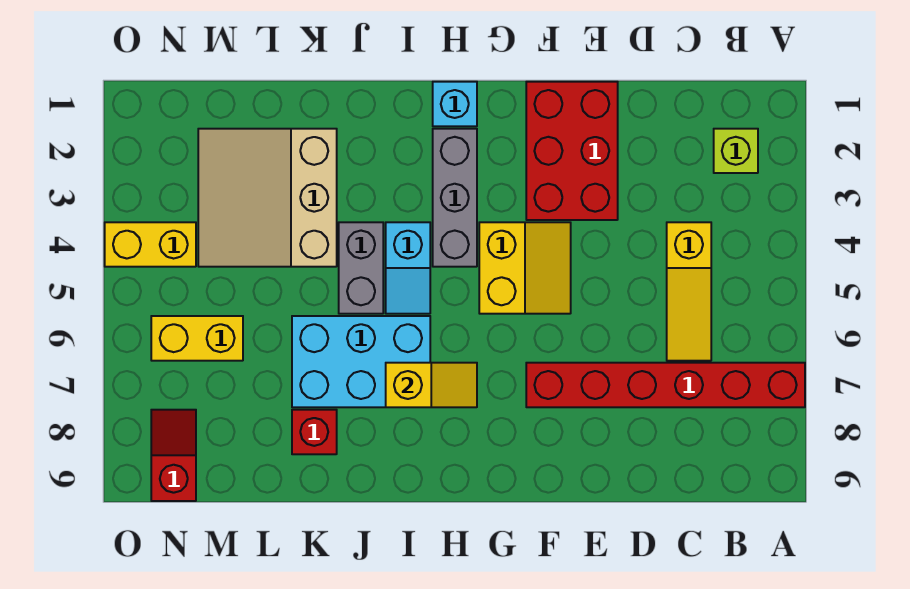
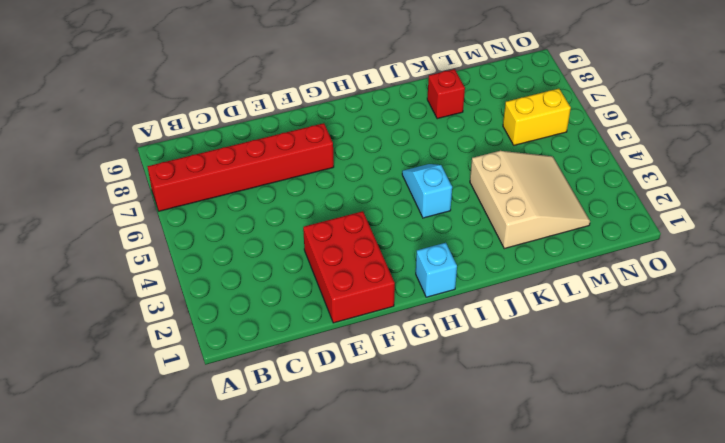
none -> lime 1x1 brick [714,129,758,173]
none -> yellow 1x3 slope [667,222,711,361]
none -> yellow 2x2 slope [479,222,571,314]

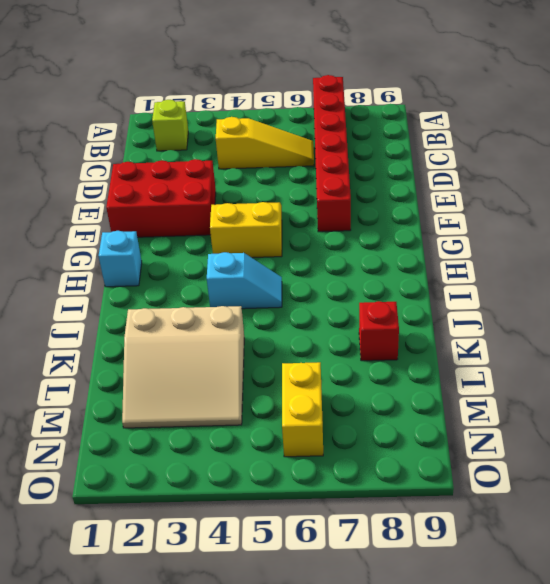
none -> grey 1x3 brick [433,129,477,267]
none -> cyan 2x3 brick [292,316,430,407]
none -> grey 1x2 brick [339,222,383,314]

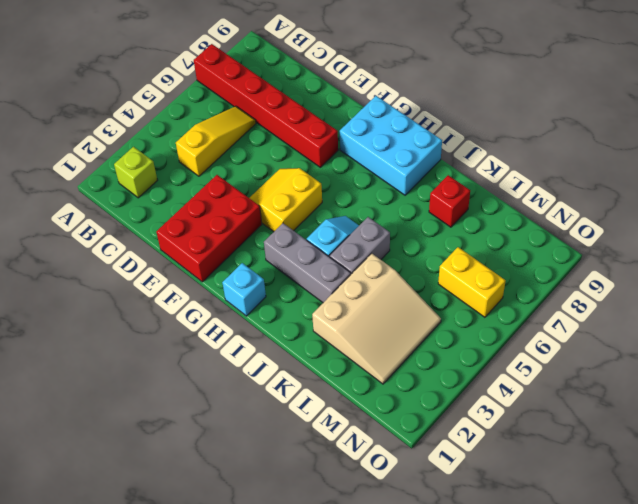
cyan 2x3 brick [340,96,442,195] -> cyan 2x3 brick moved to [292,316,430,407]
grey 1x3 brick [264,223,351,303] -> grey 1x3 brick turned to [433,129,477,267]
none -> yellow 1x2 brick [105,222,196,267]
none -> red 1x2 slope [151,410,196,501]
none -> yellow 1x2 slope [386,363,477,407]

